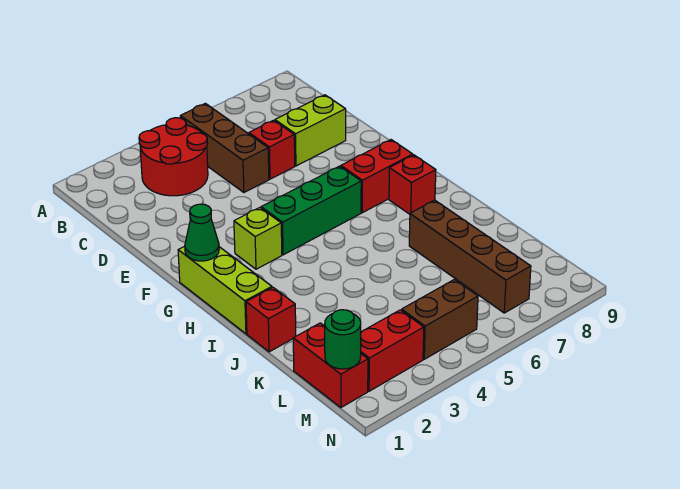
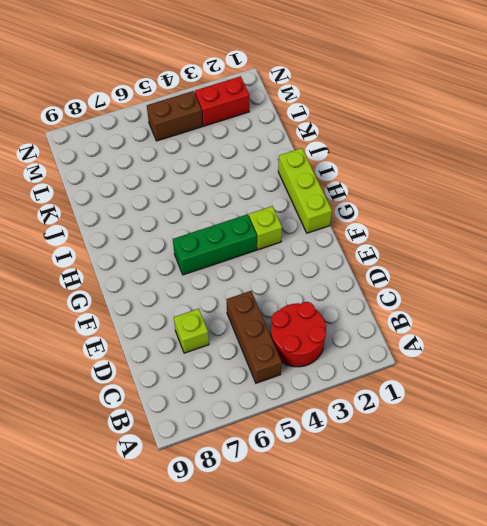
lime 1x1 brick [174,309,209,353] -> lime 1x2 brick [275,95,346,166]
none -> red 1x1 brick [249,120,295,179]
none -> red 1x2 brick [341,140,413,213]
none -> red 1x1 brick [389,155,436,214]

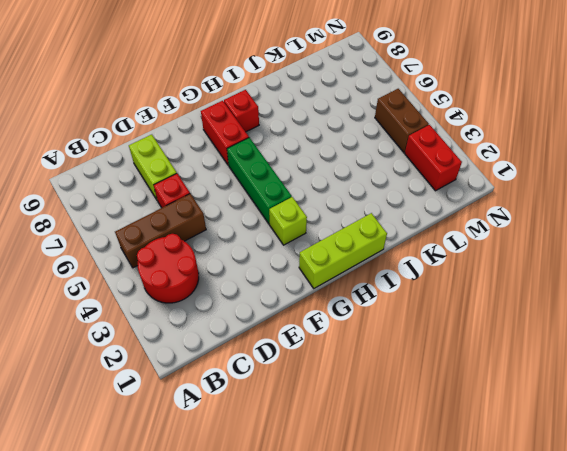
none -> red 1x1 brick [246,287,296,352]
none -> brown 1x4 brick [409,200,531,313]
none -> red 1x2 brick [293,323,368,408]

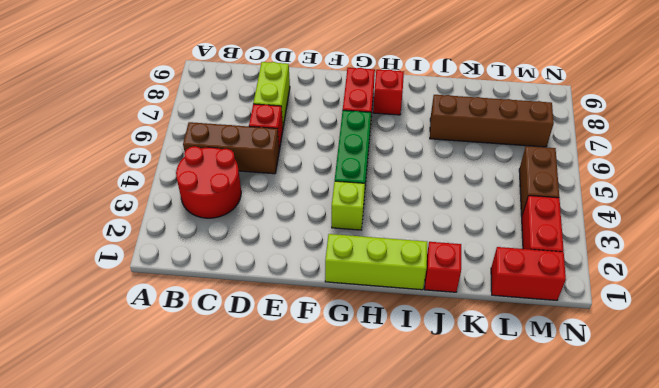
none -> green 1x1 cone [185,204,219,261]
none -> green 1x1 round brick [325,310,361,369]

